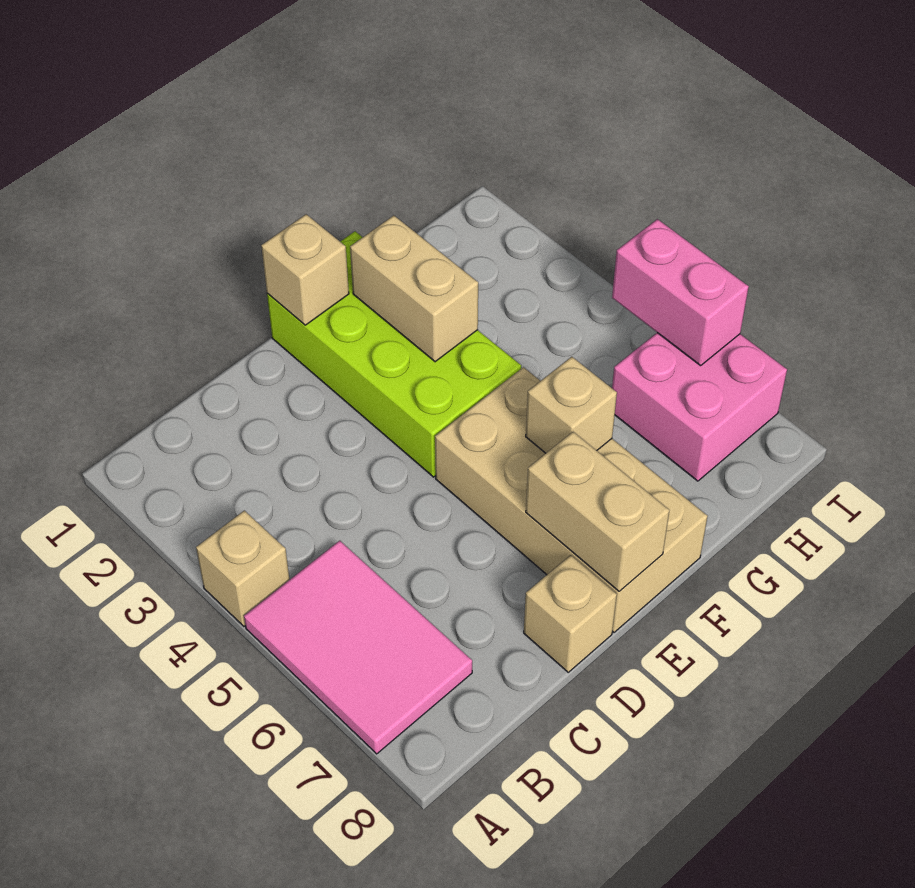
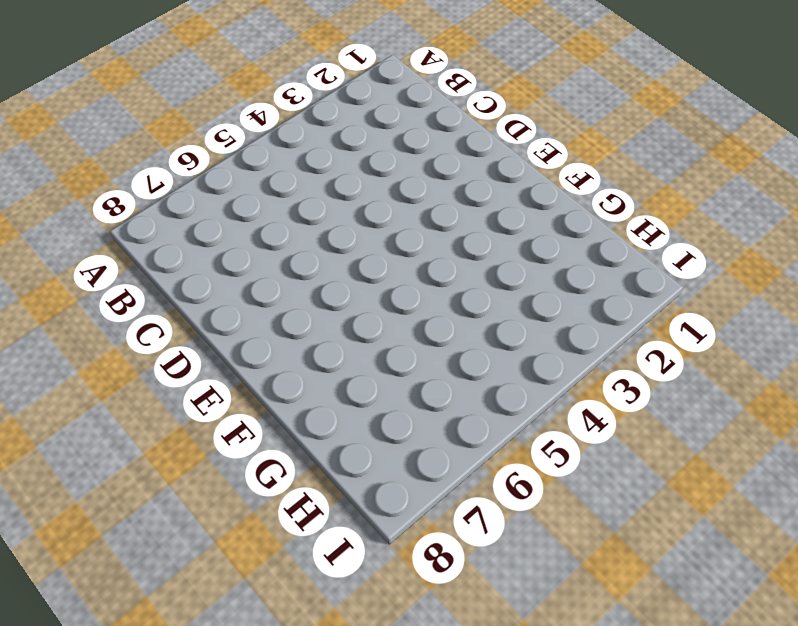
none -> tan 1x1 brick [196,511,289,626]
none -> pink 2x3 tile [244,541,472,754]

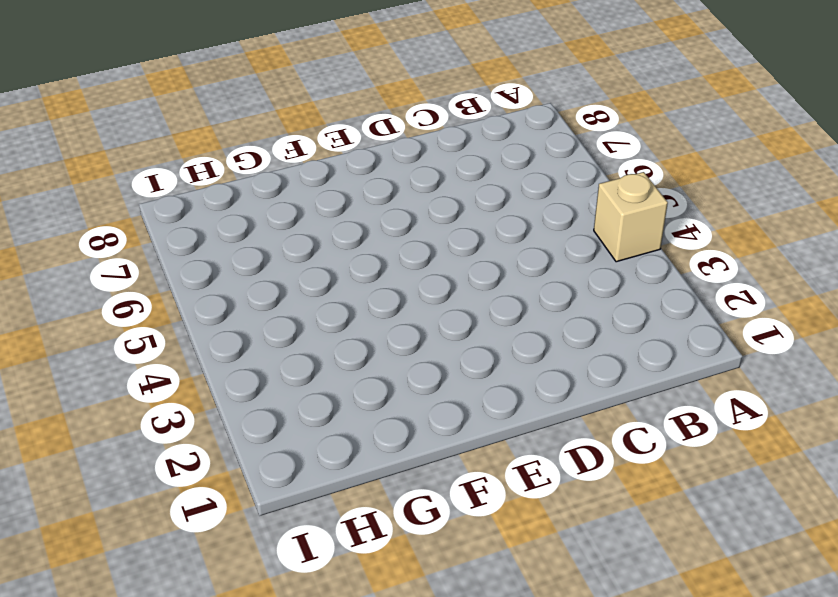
none -> pink 2x3 tile [244,541,472,754]
none -> tan 1x1 brick [524,555,617,672]

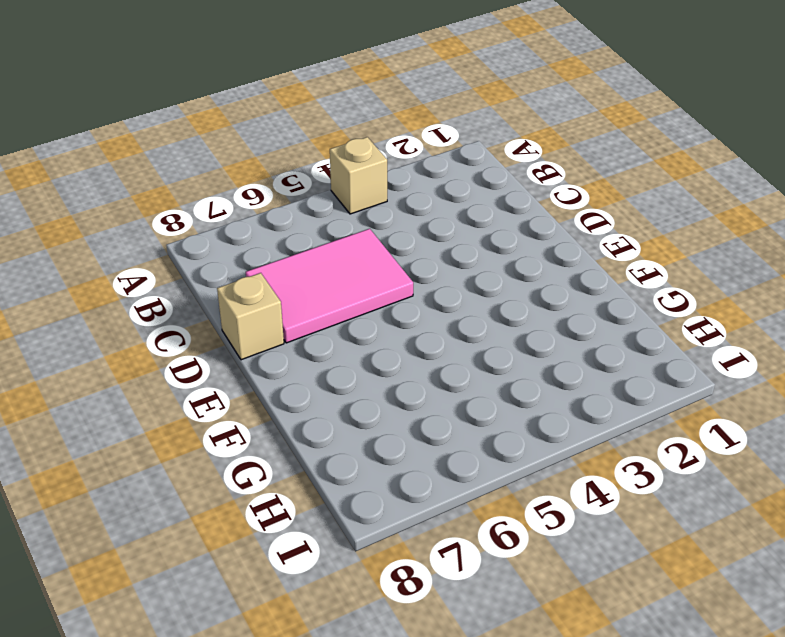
pink 2x3 tile [246,229,413,343] -> pink 2x3 tile moved to [244,541,472,754]
none -> lime 2x4 brick [267,231,521,477]
none -> tan 2x4 brick [435,367,708,632]

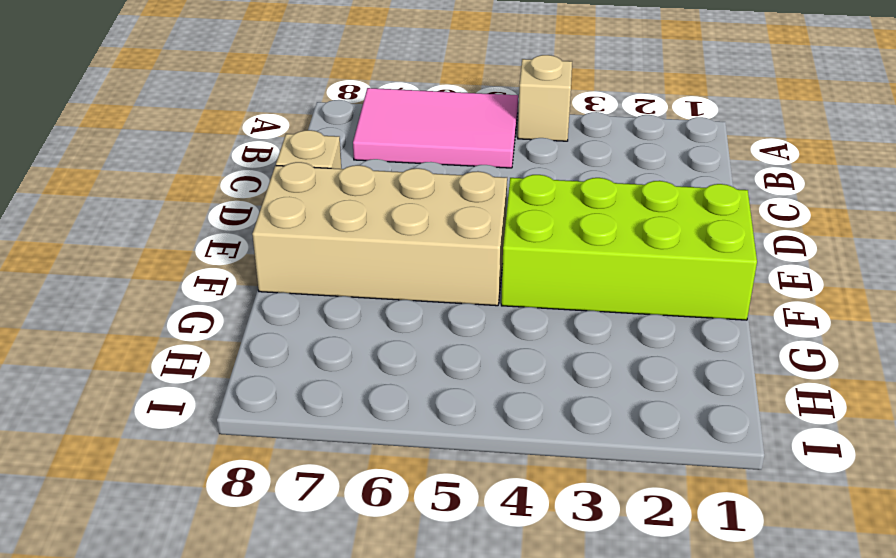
none -> pink 2x2 brick [612,333,787,481]
none -> tan 1x1 brick [261,214,349,325]

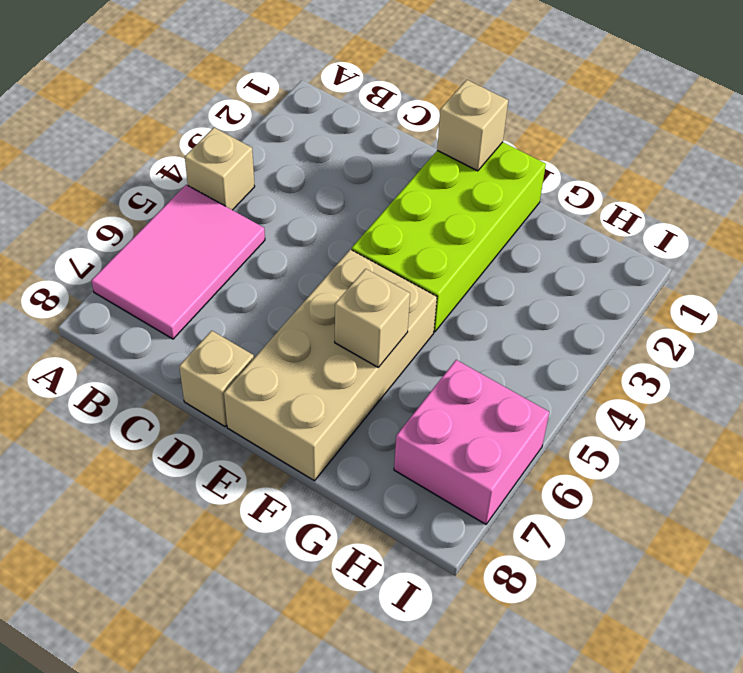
none -> tan 1x2 brick [526,432,670,591]
none -> tan 1x2 brick [350,215,478,362]

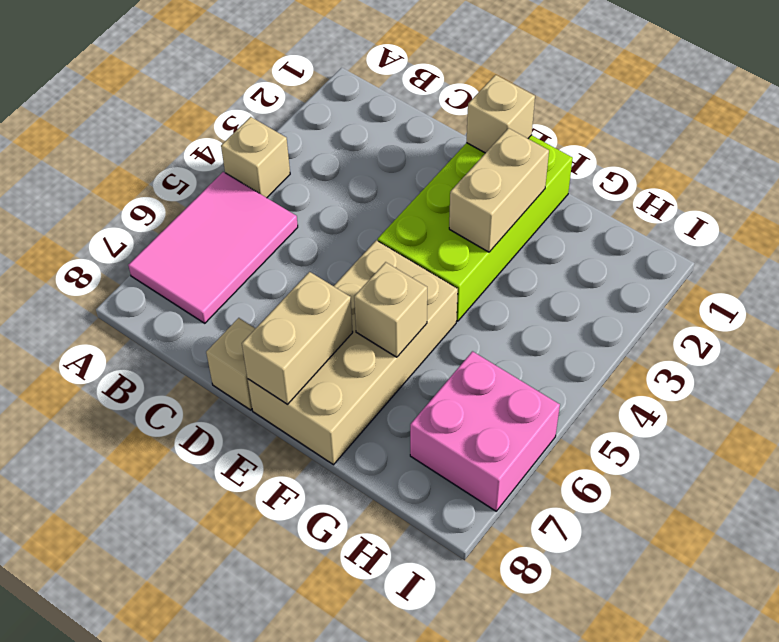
none -> pink 1x2 brick [612,219,749,366]

